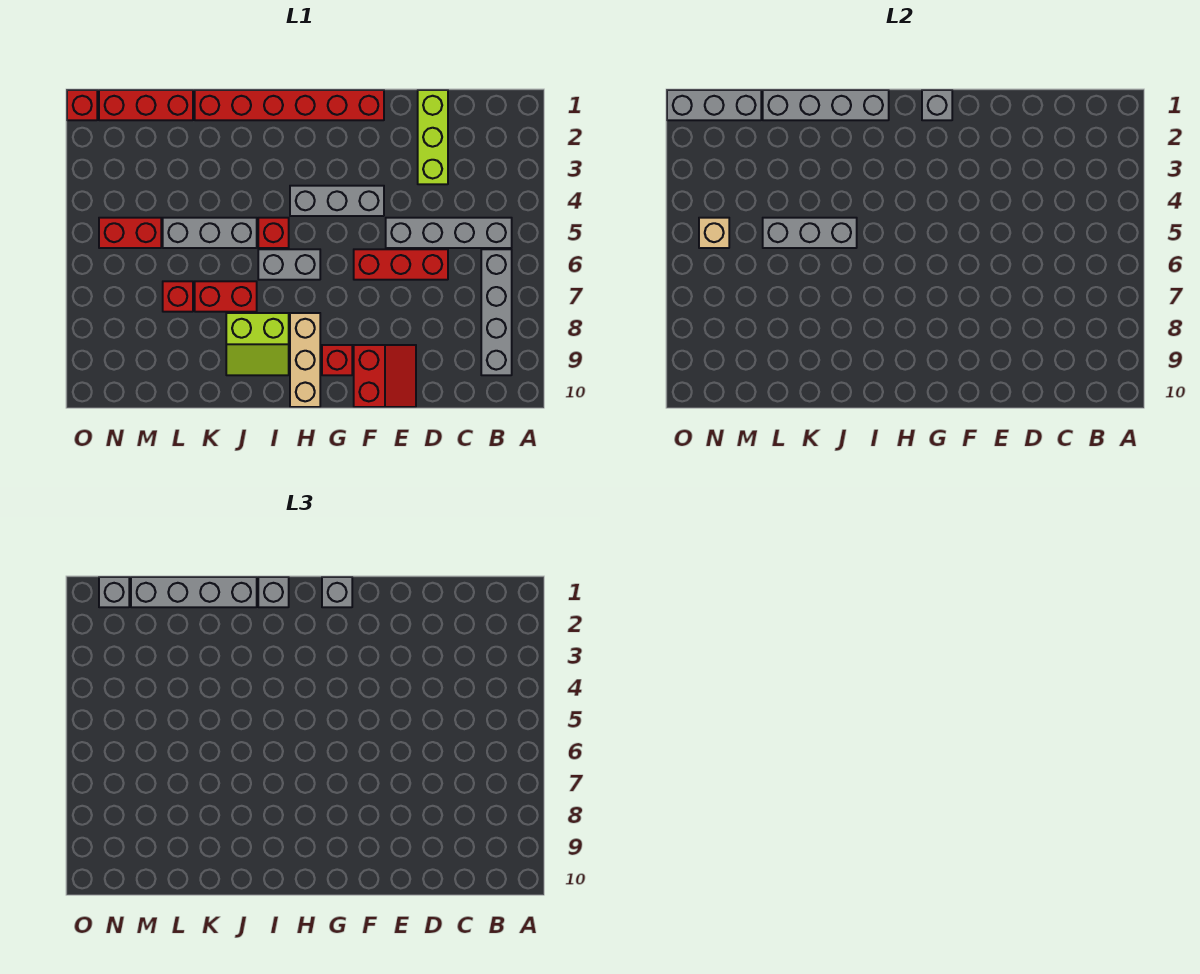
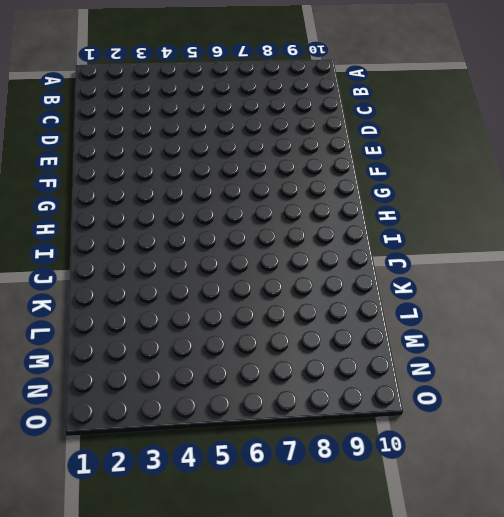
none -> grey 1x4 brick [386,218,512,248]
none -> grey 1x4 brick [481,249,512,375]
none -> lime 1x3 brick [418,90,448,184]

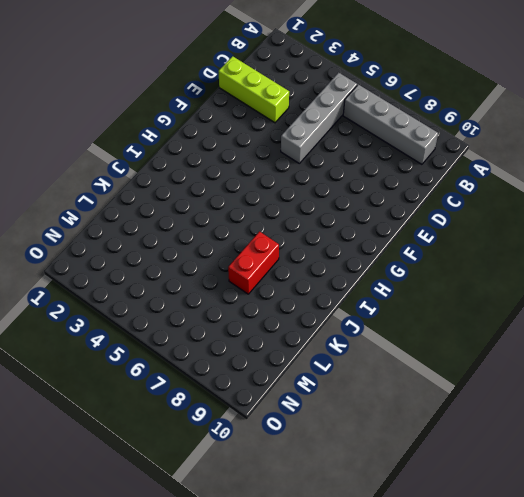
none -> red 1x3 brick [354,249,448,280]
none -> red 2x2 slope [354,345,416,407]
none -> red 1x6 brick [195,90,384,120]

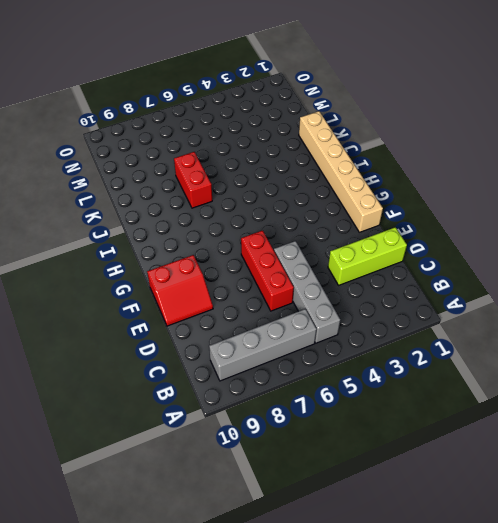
tan 1x6 brick [299,111,383,232] -> red 1x6 brick [195,90,384,120]
none -> grey 1x3 brick [290,186,384,216]
none -> red 1x1 brick [322,345,352,375]
none -> grey 1x2 brick [258,249,320,280]

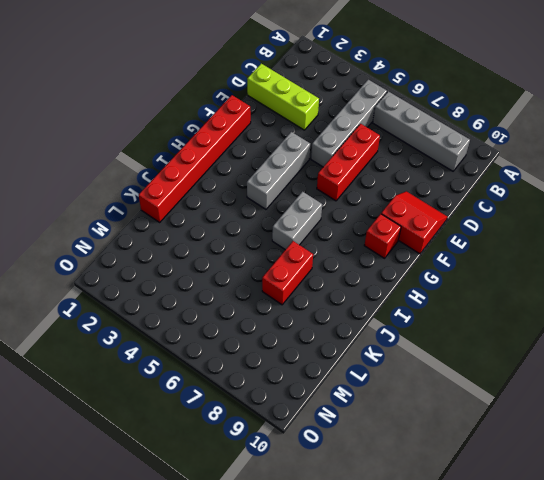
none -> tan 1x3 brick [290,313,320,407]
none -> red 1x1 brick [258,218,289,248]
none -> lime 2x2 slope [226,313,289,375]

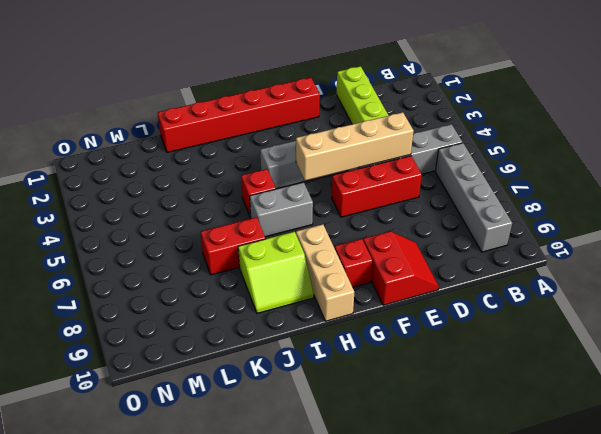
tan 1x4 brick [296,112,413,181] -> none
none -> grey 1x3 brick [163,218,257,248]
none -> red 1x3 brick [99,90,193,120]
none -> red 1x1 brick [163,281,193,312]

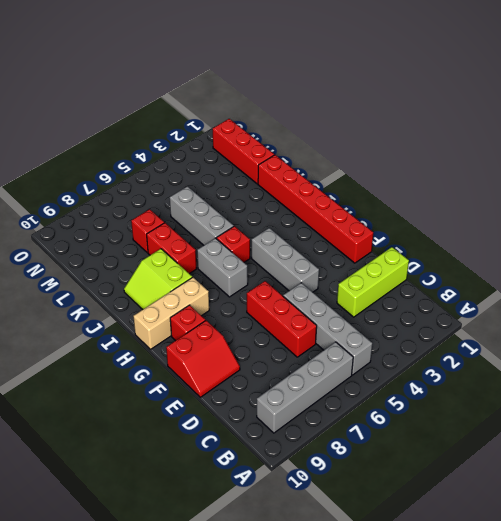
none -> red 1x2 brick [99,218,161,248]
none -> red 1x1 brick [67,90,97,120]
none -> grey 1x1 brick [922,90,952,120]

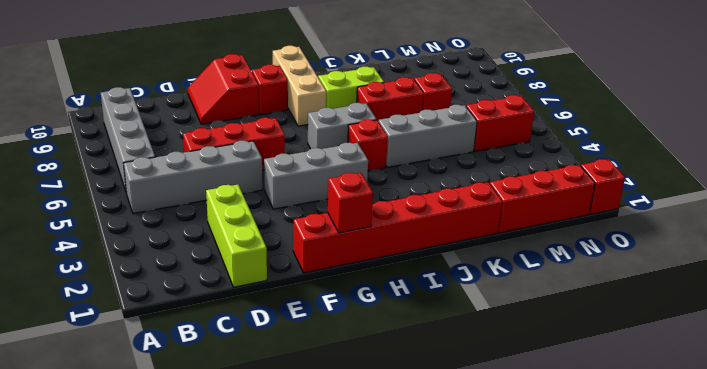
red 1x1 brick [328,173,373,233] -> grey 1x1 brick [922,90,952,120]
none -> grey 1x4 brick [763,90,889,120]
none -> grey 1x3 brick [763,218,857,248]
none -> grey 1x3 brick [667,90,761,120]

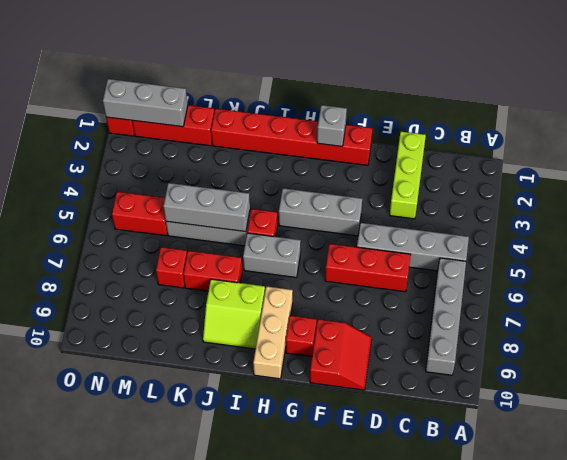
none -> grey 1x4 brick [763,90,889,120]
none -> tan 1x1 brick [699,218,729,248]
none -> grey 1x1 brick [322,577,352,607]

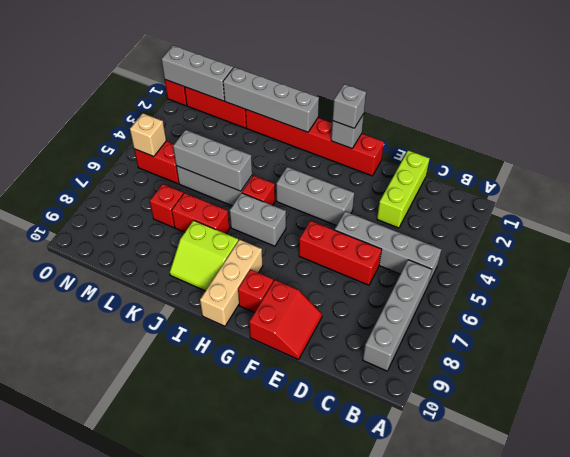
none -> grey 1x1 brick [258,577,289,607]
none -> grey 1x4 brick [131,577,257,607]
none -> grey 1x1 brick [99,577,129,607]

